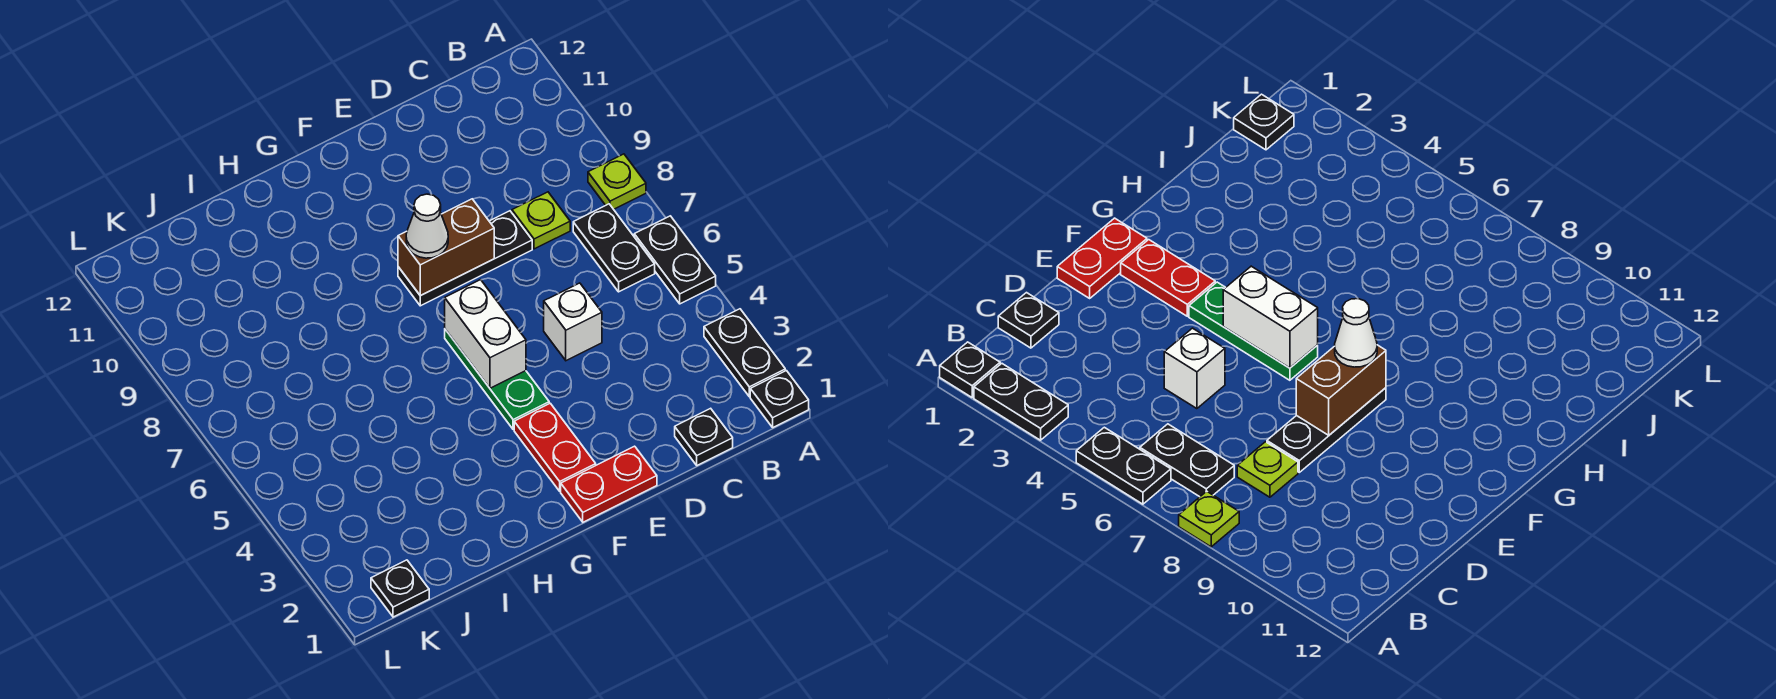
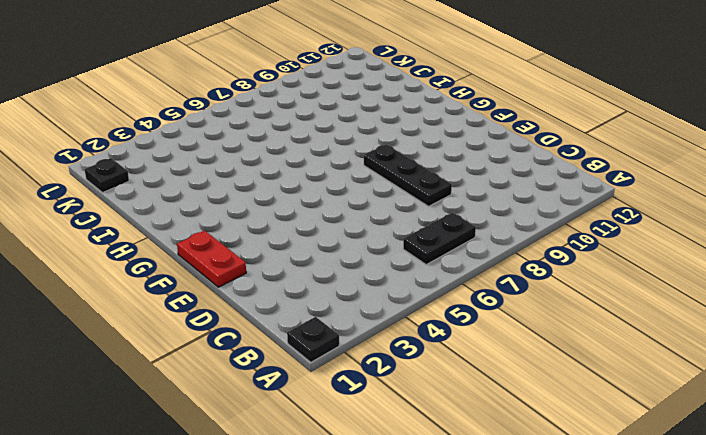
none -> black 1x2 plate [704,309,785,397]
none -> black 1x2 plate [634,216,716,304]
none -> lime 1x1 plate [588,154,646,209]

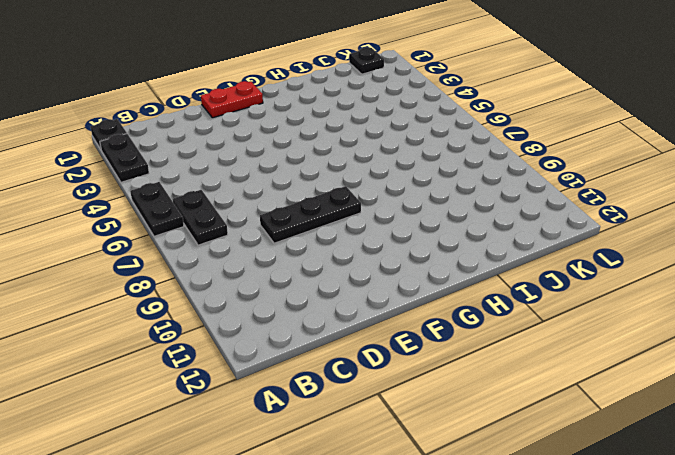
none -> lime 1x1 plate [588,154,646,209]
none -> black 1x1 plate [675,408,733,465]
none -> lime 1x1 plate [512,192,570,249]

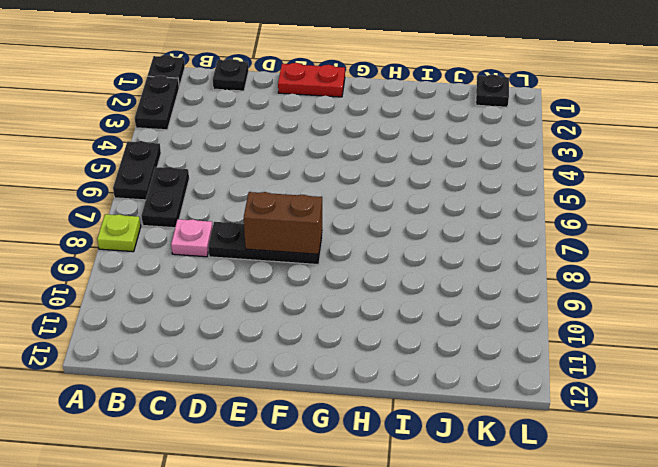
pink 1x1 plate [171,219,213,257] -> lime 1x1 plate [512,192,570,249]
none -> white 1x1 brick [544,283,602,361]
none -> red 1x2 plate [514,403,596,491]
none -> green 1x3 plate [445,329,549,430]

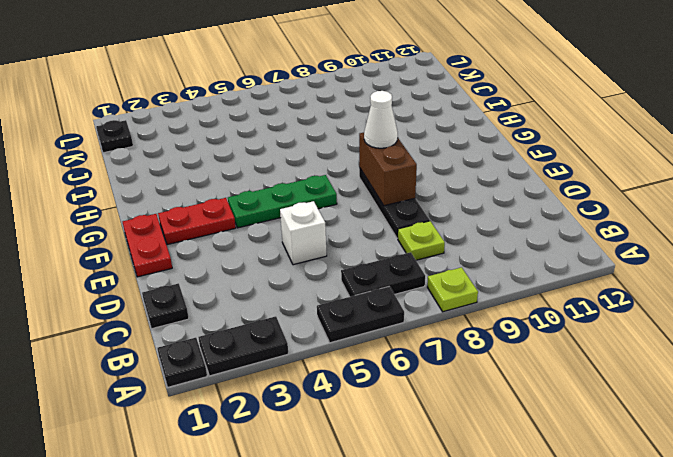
none -> white 1x2 brick [445,280,526,388]

